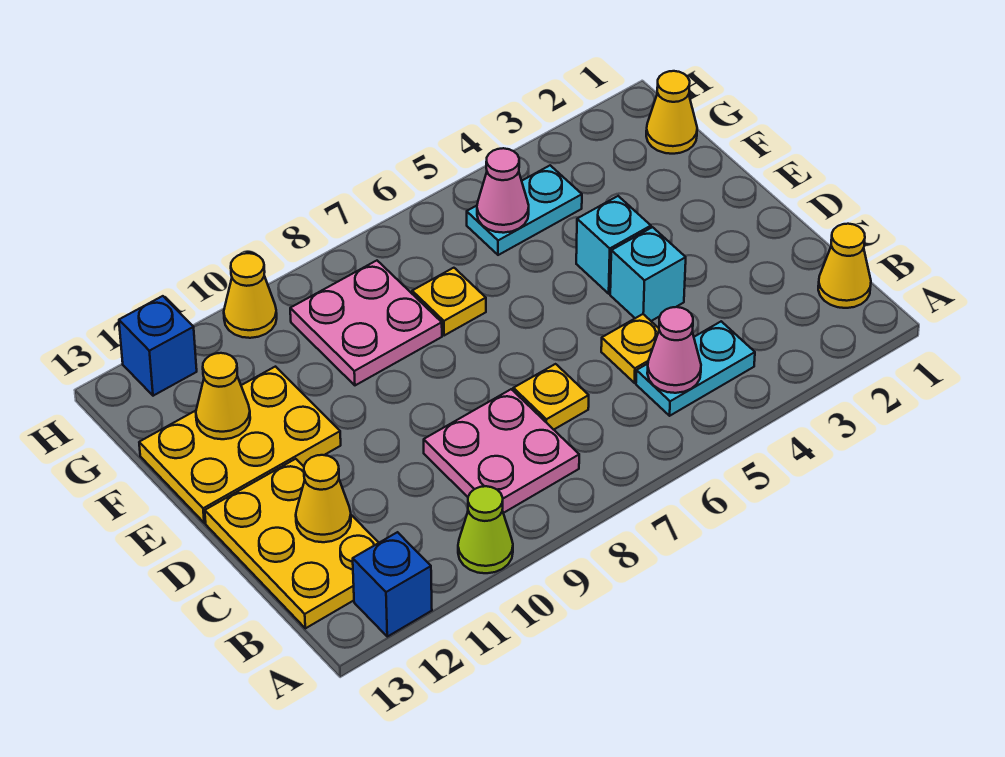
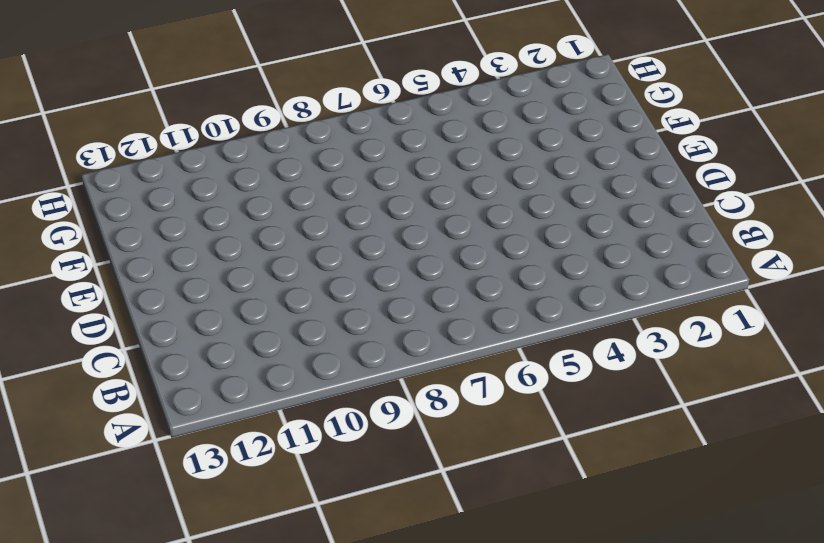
none -> lime 1x1 cone [458,486,513,573]
none -> blue 1x1 brick [353,532,432,637]
none -> yellow 1x1 cone [818,224,871,308]

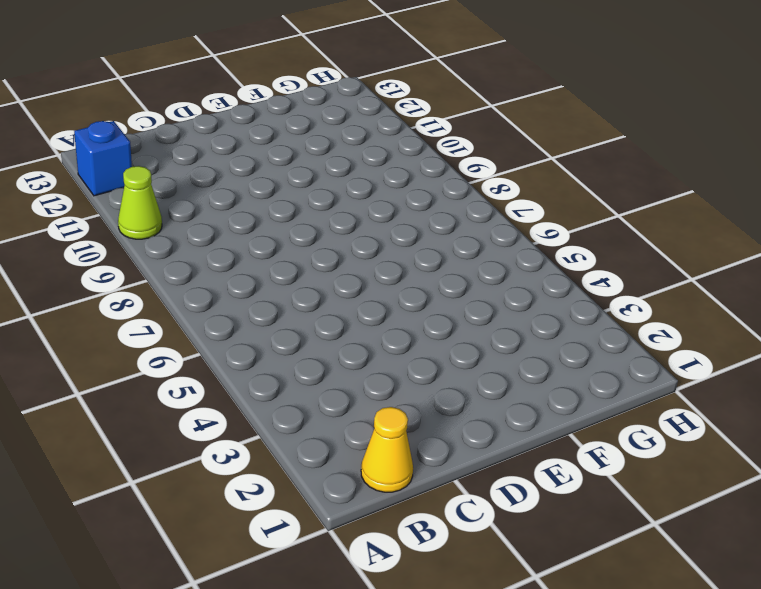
none -> cyan 1x2 plate [636,321,755,416]
none -> pink 2x2 plate [424,389,579,513]
none -> yellow 2x3 plate [205,459,379,628]

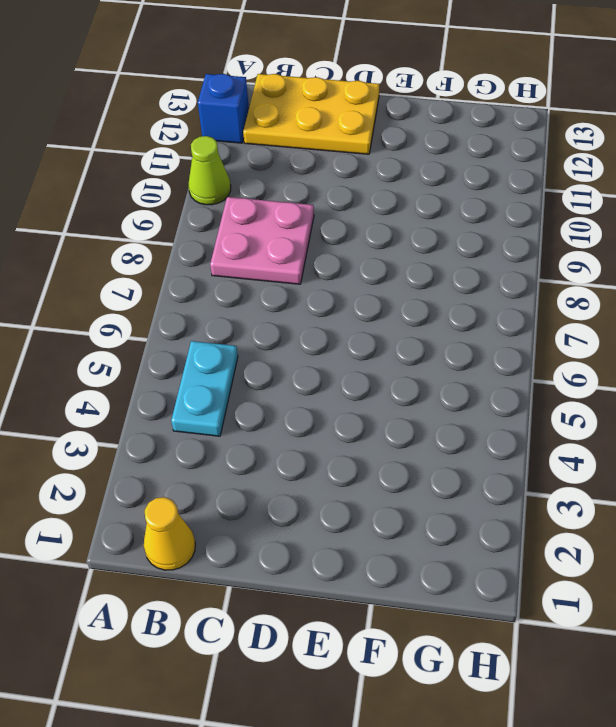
none -> yellow 1x1 plate [601,314,659,383]
none -> yellow 1x1 plate [513,364,589,430]
none -> cyan 1x1 brick [610,227,686,321]

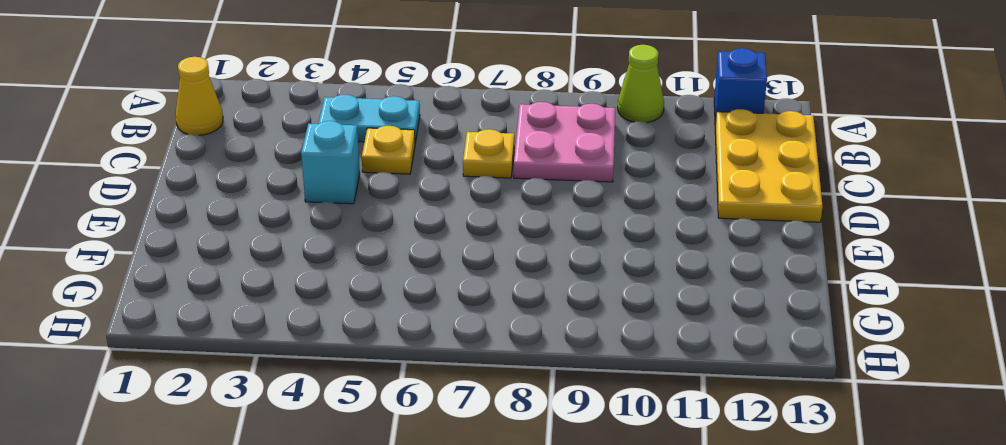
none -> cyan 1x1 brick [576,196,651,294]
none -> yellow 2x3 plate [139,367,341,523]
none -> yellow 1x1 plate [412,268,486,336]

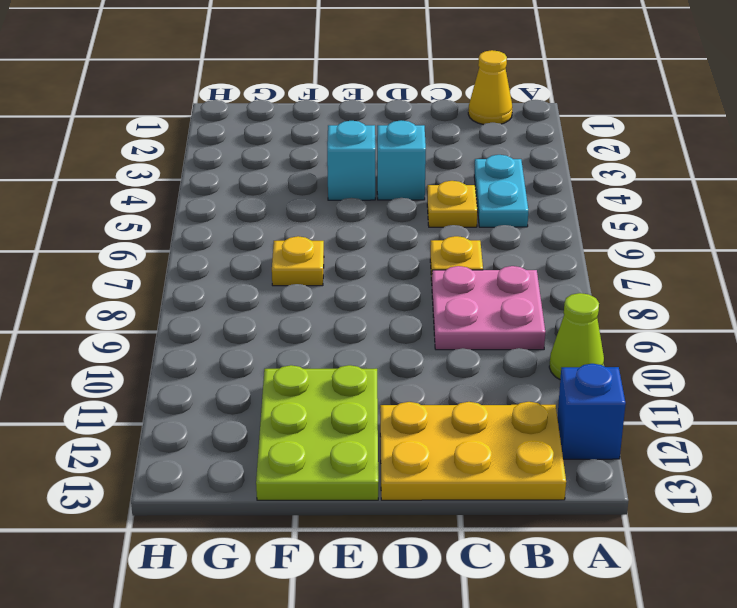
lime 2x3 plate [256,365,378,500] -> yellow 2x3 plate [139,367,341,523]
none -> pink 2x2 plate [290,261,442,385]
none -> yellow 1x1 cone [646,71,697,154]
none -> cyan 1x2 plate [467,165,582,255]

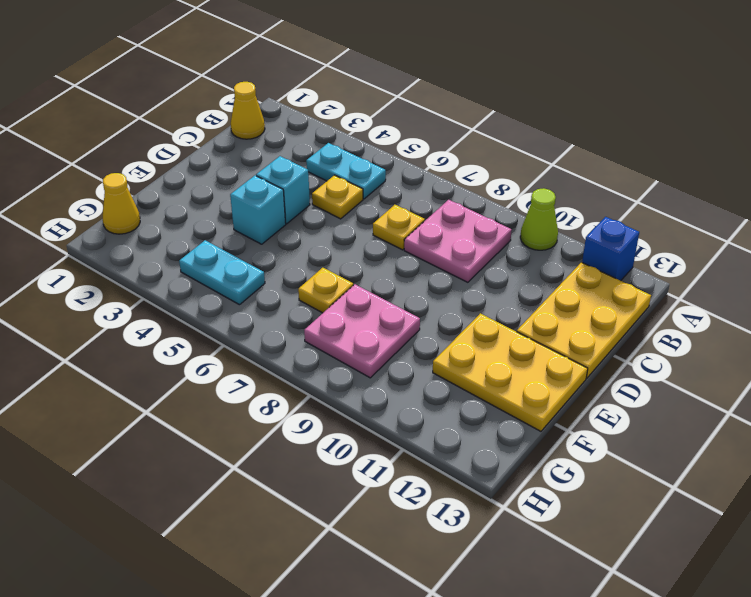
none -> yellow 1x1 cone [224,253,277,338]
none -> blue 1x1 brick [119,296,197,396]
none -> pink 1x1 cone [647,307,701,393]

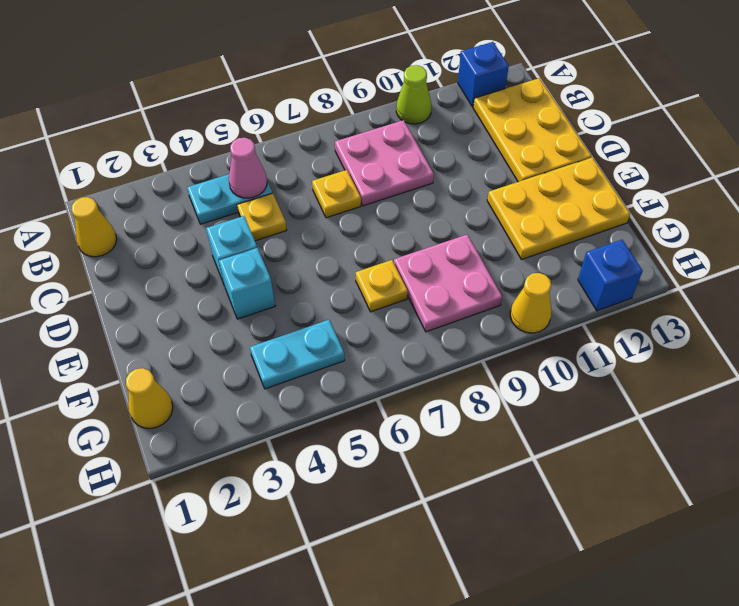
none -> yellow 1x1 cone [296,455,351,542]
none -> yellow 1x1 cone [196,353,250,439]
none -> pink 1x1 cone [477,148,529,233]

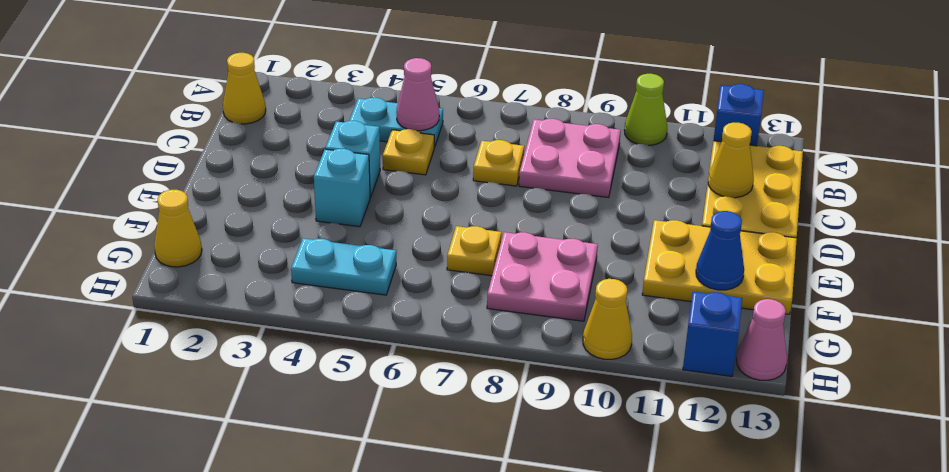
blue 1x1 cone [696,211,744,290] -> yellow 1x1 cone [196,353,250,439]
pink 1x1 cone [737,299,787,380] -> pink 1x1 cone moved to [477,148,529,233]

